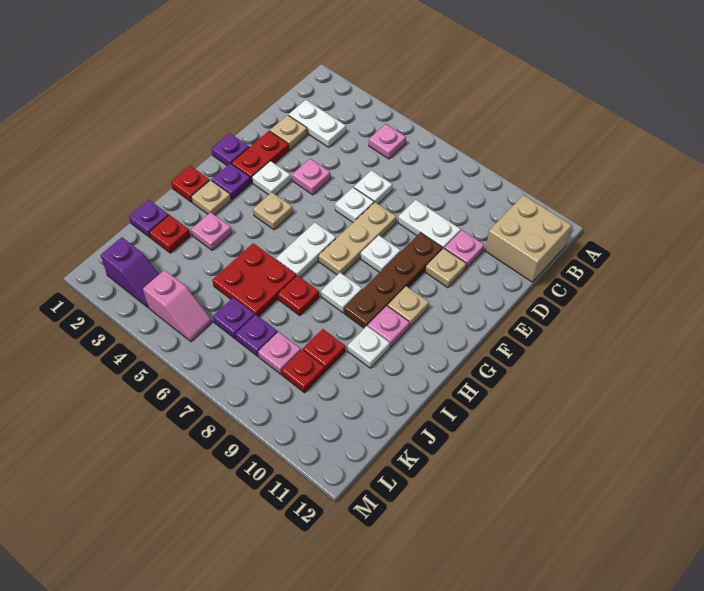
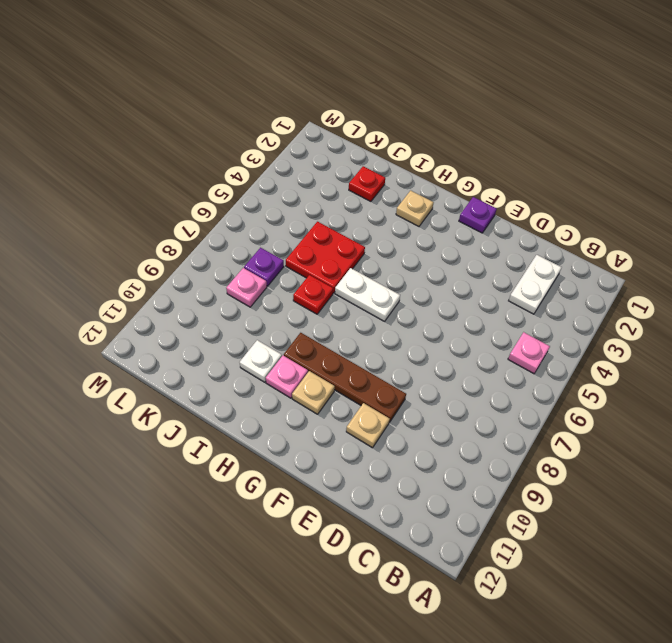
none -> tan 2x2 brick [485,195,572,282]
none -> tan 1x1 plate [270,115,307,150]
none -> white 1x1 plate [354,170,392,204]
none -> white 1x2 plate [398,200,461,249]

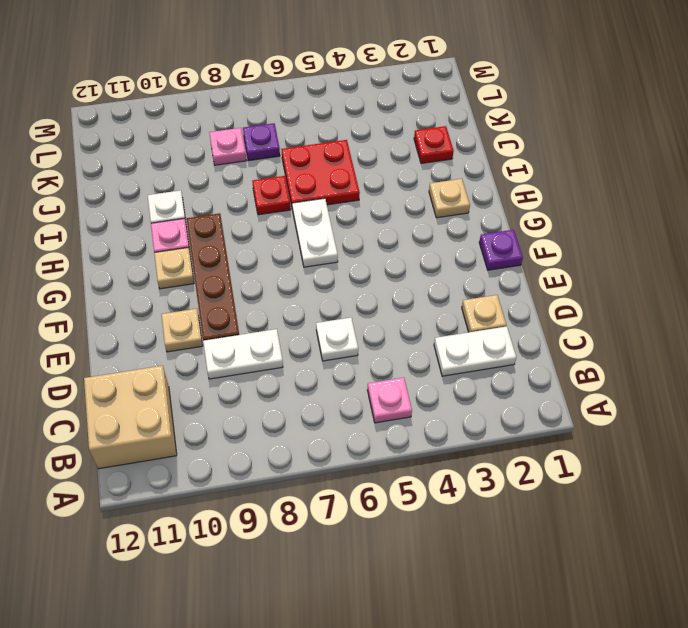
none -> pink 1x1 plate [444,230,484,269]
none -> red 1x2 plate [231,131,289,183]
none -> pink 1x1 plate [292,159,331,195]
none -> white 1x1 plate [335,187,374,222]

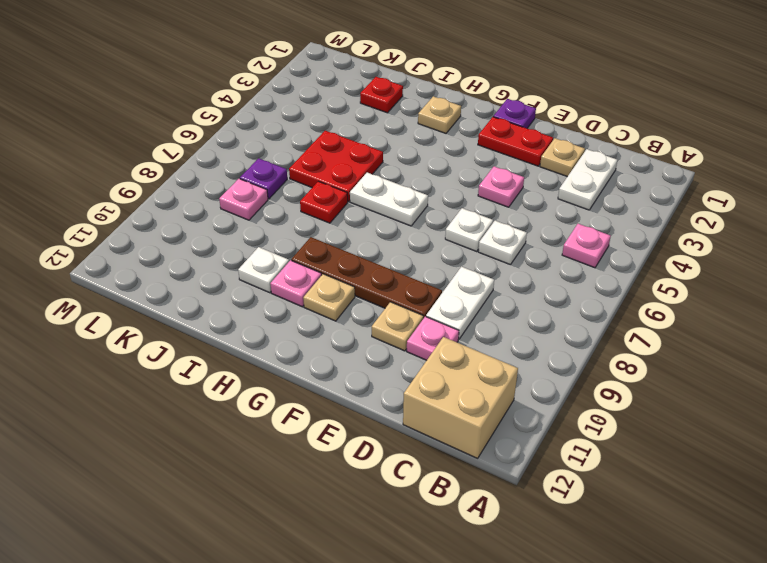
none -> tan 1x3 plate [318,202,396,275]
none -> white 1x1 plate [252,161,291,195]
none -> white 1x1 plate [361,235,401,273]
none -> purple 1x1 plate [212,163,251,200]

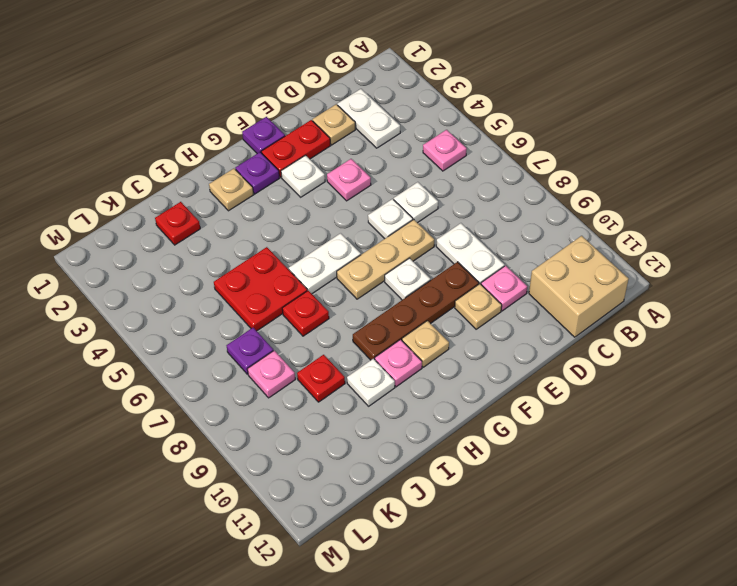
none -> tan 1x1 plate [253,192,293,230]
none -> red 1x1 plate [171,166,210,202]
none -> white 1x1 plate [321,273,362,313]
none -> pink 1x1 plate [191,212,232,250]

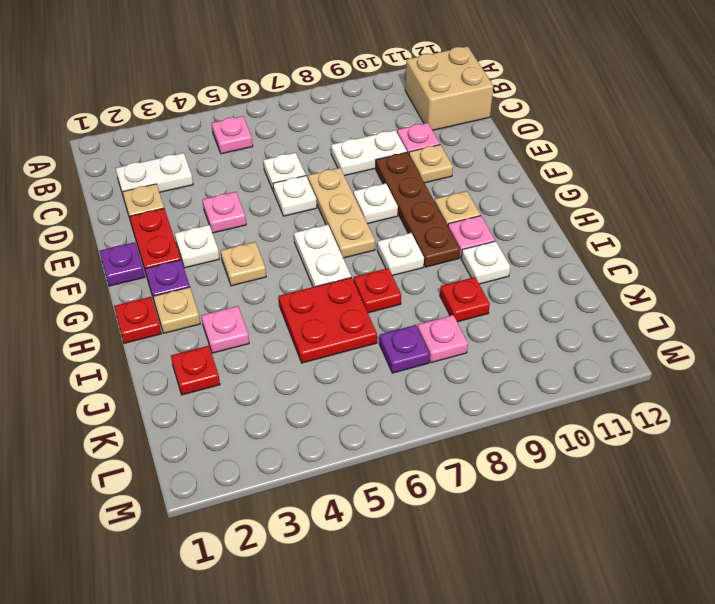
none -> purple 1x1 plate [129,200,168,237]
none -> purple 1x1 plate [213,298,255,339]
none -> red 1x1 plate [281,350,325,393]
none -> purple 1x2 slope [100,237,159,307]

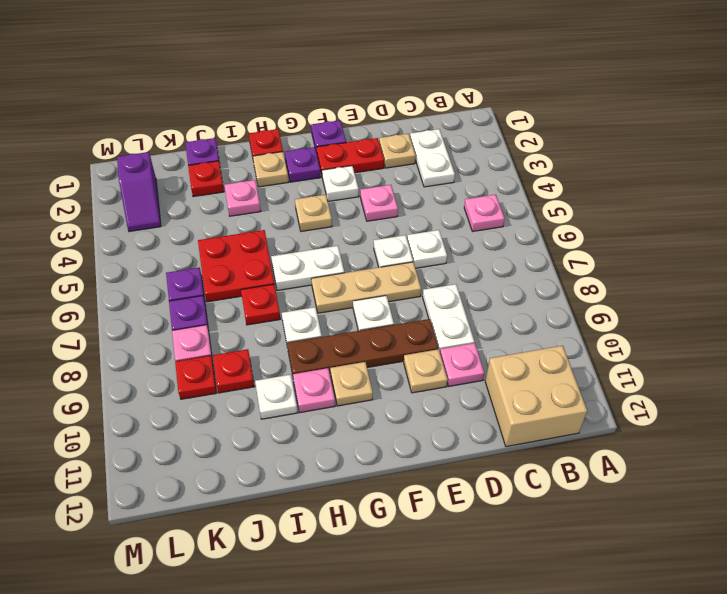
none -> pink 1x2 slope [143,270,212,342]

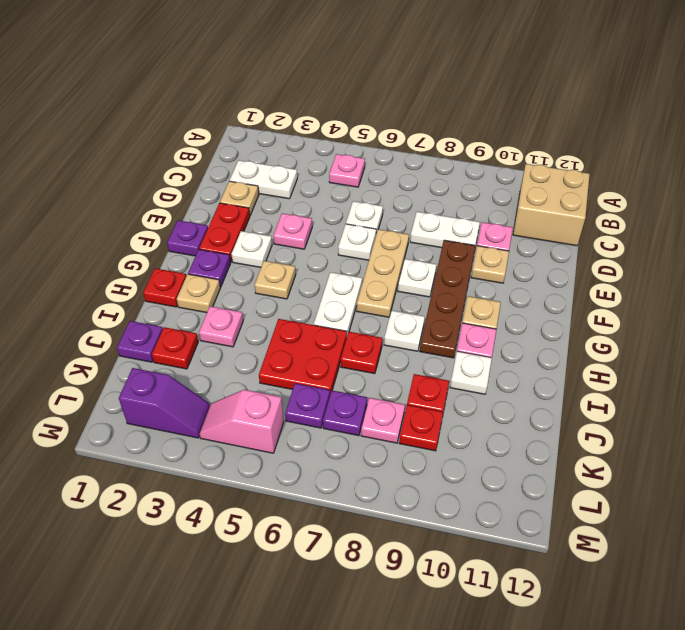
pink 1x2 slope [200,390,284,453] -> pink 1x2 slope turned to [143,270,212,342]

